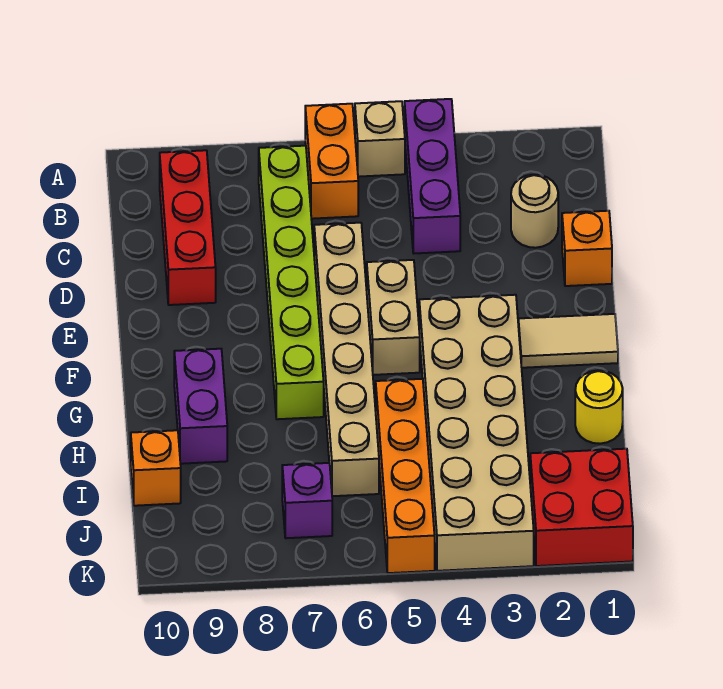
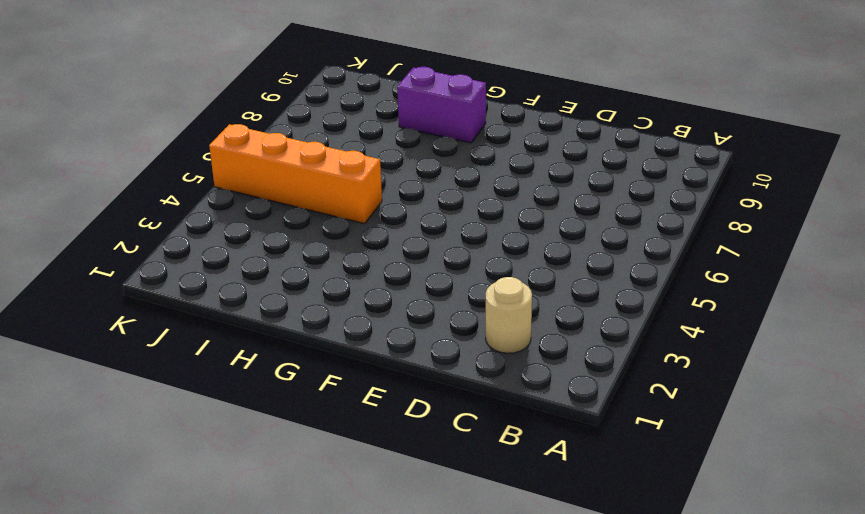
none -> purple 1x3 brick [405,99,460,253]
none -> tan 1x1 brick [355,101,405,177]
none -> orange 1x2 brick [305,104,358,219]

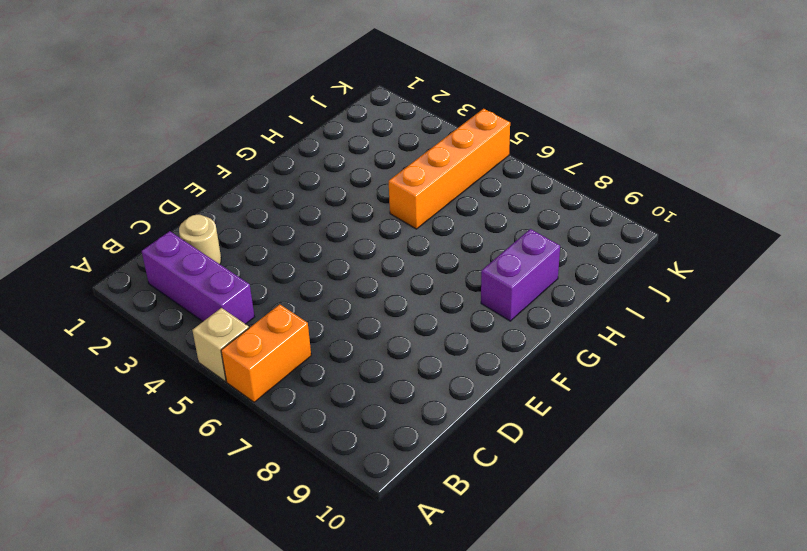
purple 1x3 brick [142,231,254,324] -> purple 1x3 brick turned to [405,99,460,253]
none -> lime 1x6 brick [259,146,324,419]
none -> red 1x3 brick [160,150,216,305]
none -> orange 1x1 brick [562,211,612,286]

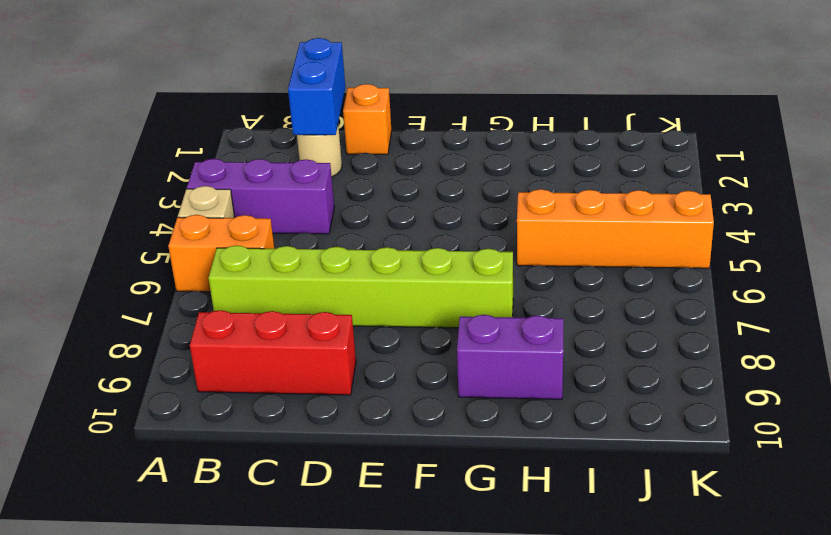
blue 1x2 brick [288,38,345,135] -> none
none -> tan 1x6 brick [314,223,379,496]
none -> tan 1x2 brick [367,260,420,375]
none -> tan 1x2 tile [518,314,618,368]

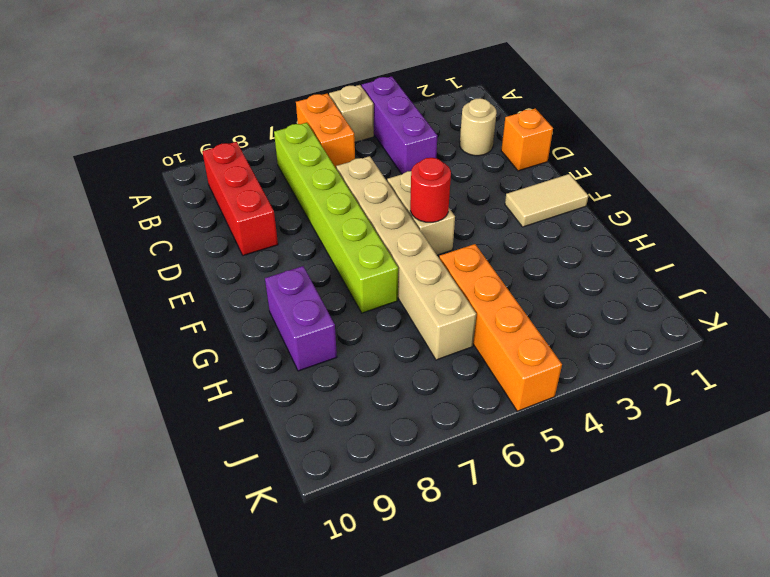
red 1x1 round brick [410,158,451,222] -> none
none -> tan 2x6 brick [419,295,534,571]
none -> yellow 1x1 round brick [575,370,623,444]
none -> orange 1x1 brick [131,430,181,506]

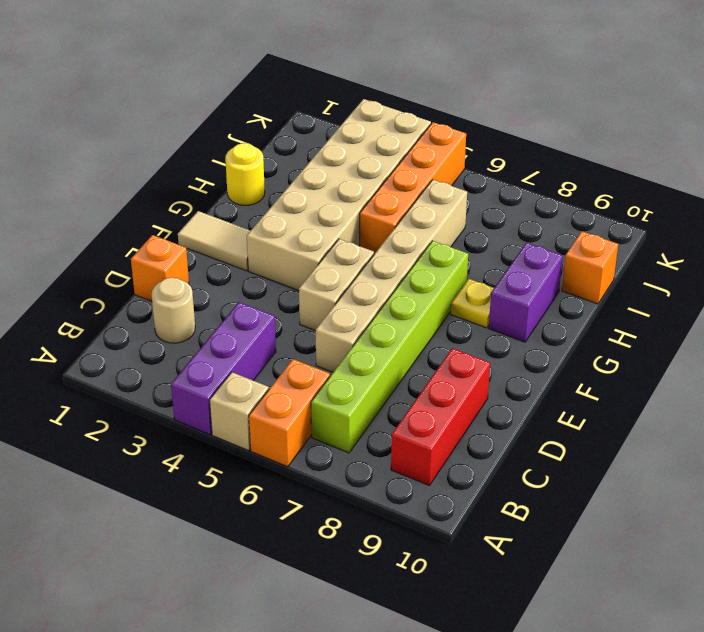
yellow 1x1 plate [451,279,494,328] -> none
none -> red 2x2 brick [530,449,633,566]
none -> purple 1x1 brick [282,463,332,538]

